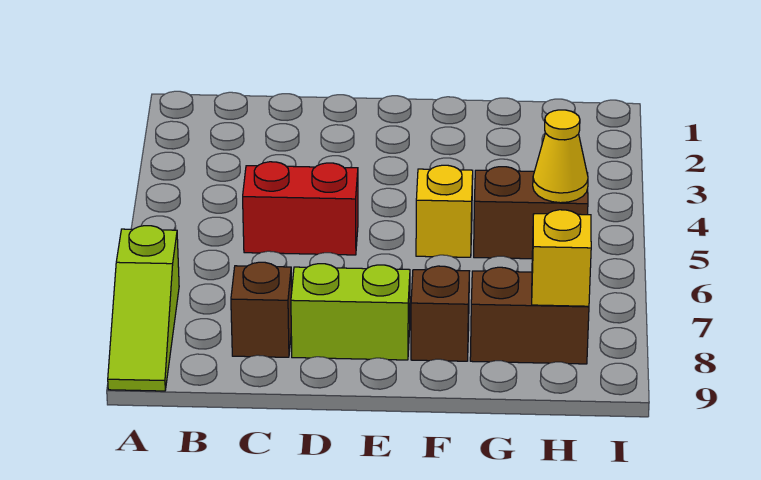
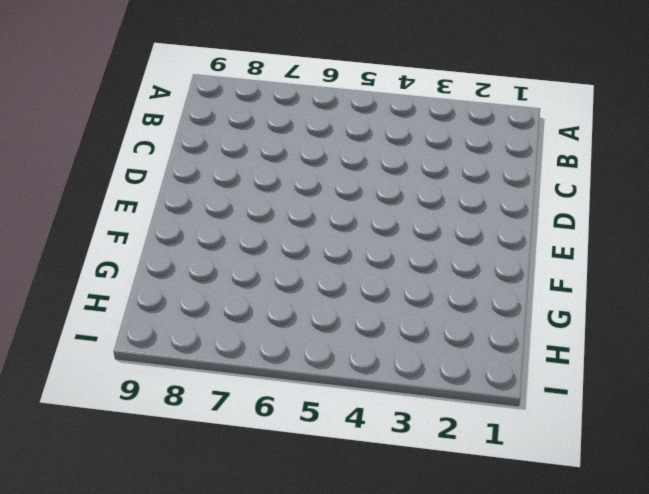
none -> lime 1x3 slope [108,226,179,391]
none -> red 1x2 brick [243,162,358,255]

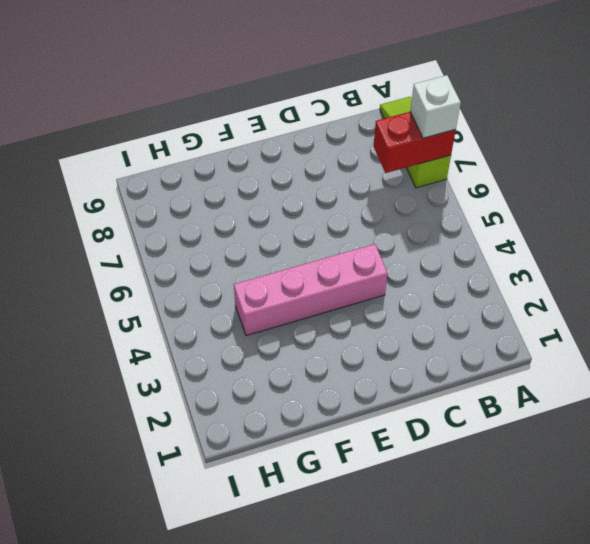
red 1x2 brick [373,112,456,173] -> red 1x2 brick moved to [243,162,358,255]
white 1x1 brick [410,75,461,138] -> none
pink 1x4 brick [234,244,388,336] -> none
none -> brown 1x1 brick [231,262,292,357]
none -> lime 1x2 brick [291,264,410,360]

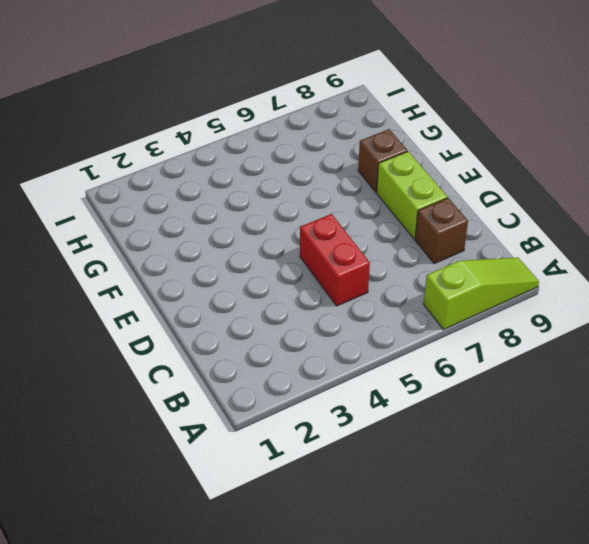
none -> yellow 1x1 brick [416,165,473,257]
none -> brown 1x2 brick [474,167,588,259]

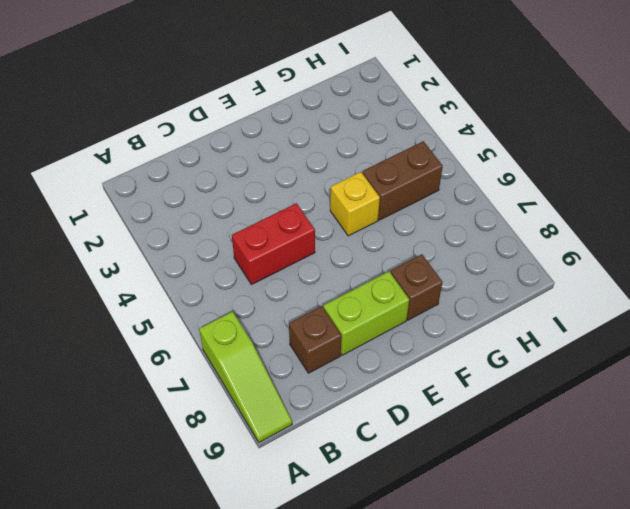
none -> brown 1x2 brick [470,267,589,364]
none -> yellow 1x1 cone [533,110,588,203]

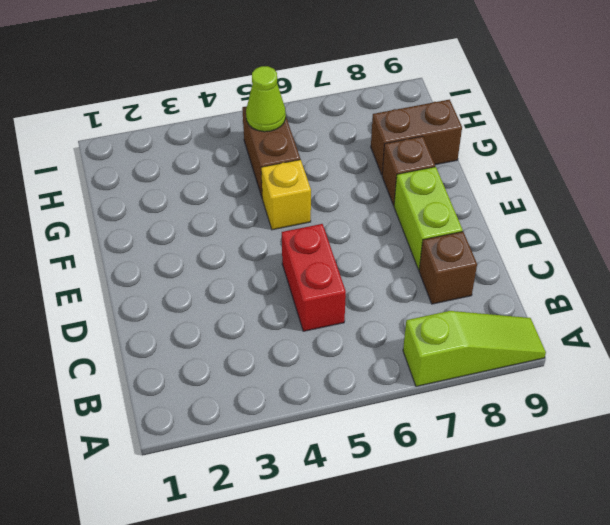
brown 1x2 brick [371,100,462,175] -> brown 1x2 brick turned to [470,267,589,364]
lime 1x1 cone [246,66,286,132] -> yellow 1x1 cone [533,110,588,203]
none -> yellow 1x1 brick [532,210,591,306]

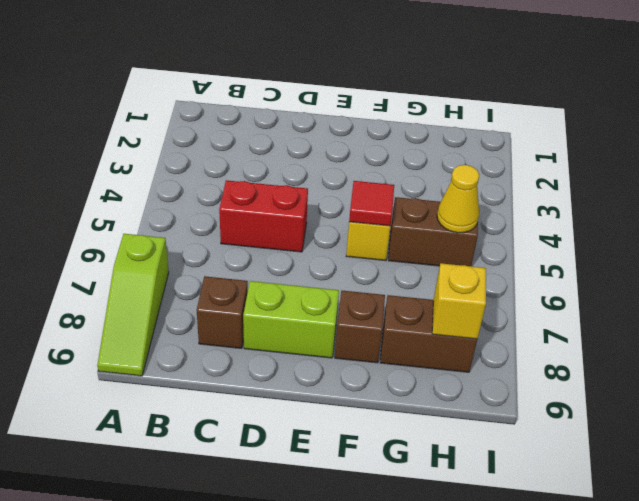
red 1x1 tile [349,181,394,226] -> none

